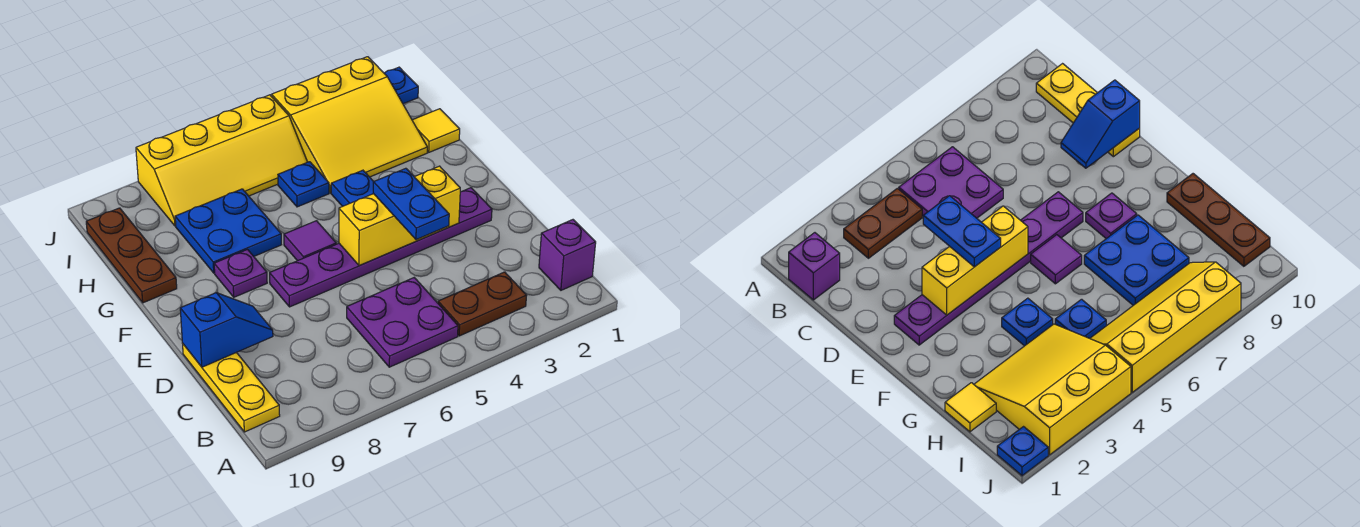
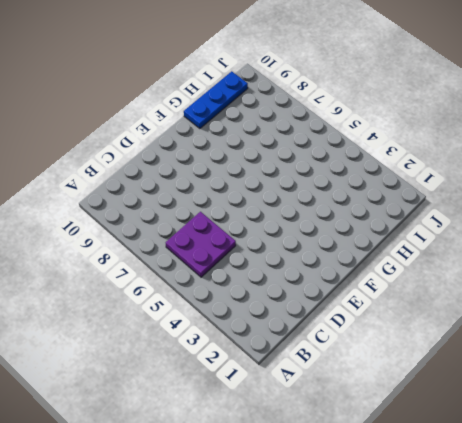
blue 1x3 plate [184,71,248,129] -> brown 1x3 plate [86,208,177,303]
none -> purple 1x1 brick [539,220,596,290]
none -> brown 1x2 plate [438,272,527,336]
none -> yellow 1x3 plate [183,344,280,432]

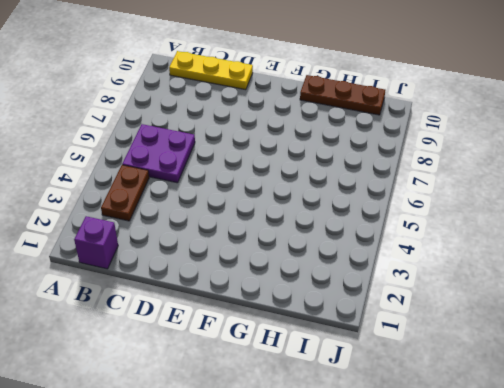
none -> purple 1x6 plate [270,188,492,307]
none -> purple 1x1 tile [284,221,336,261]
none -> purple 1x1 plate [214,250,267,297]

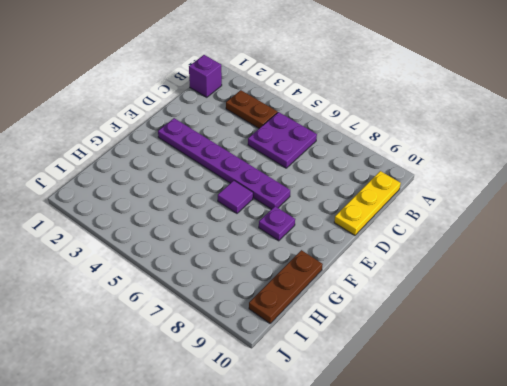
none -> blue 1x1 plate [331,170,374,207]
none -> blue 2x2 plate [175,189,281,273]
none -> yellow 1x1 tile [412,109,460,152]

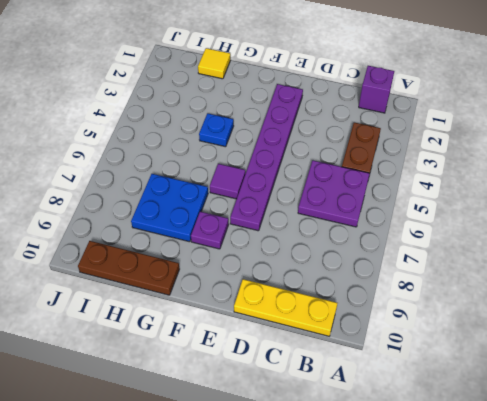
none -> yellow 3x3 slope [272,57,427,193]
none -> blue 1x1 plate [278,162,329,207]
none -> yellow 2x4 slope [136,95,307,226]

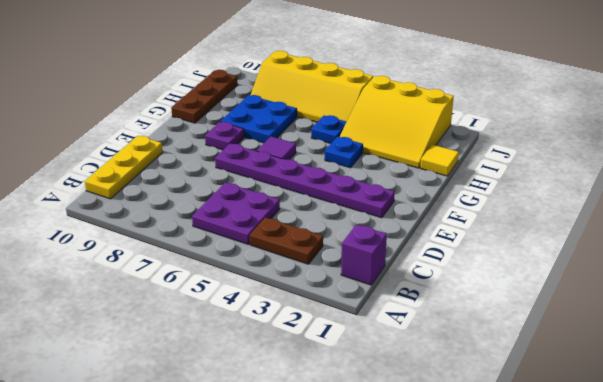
none -> blue 1x1 plate [384,67,418,104]
none -> blue 1x2 slope [180,293,273,367]
none -> yellow 1x3 brick [339,166,460,265]

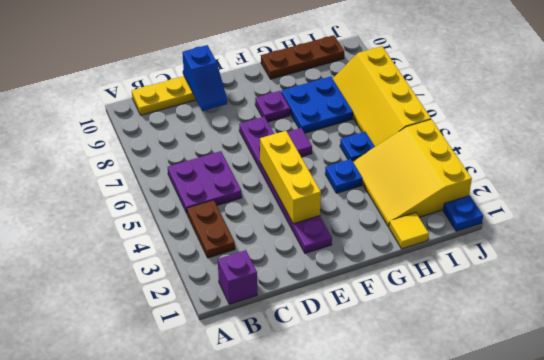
none -> blue 1x2 plate [373,168,449,240]

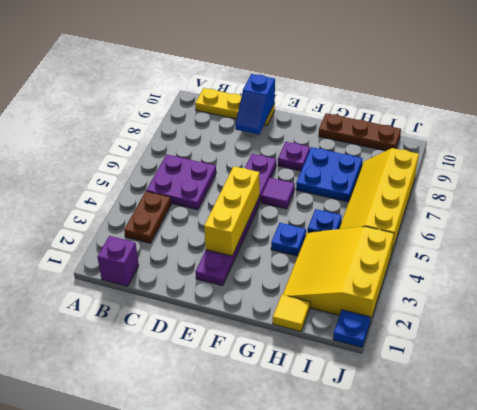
none -> blue 1x2 plate [373,168,449,240]

